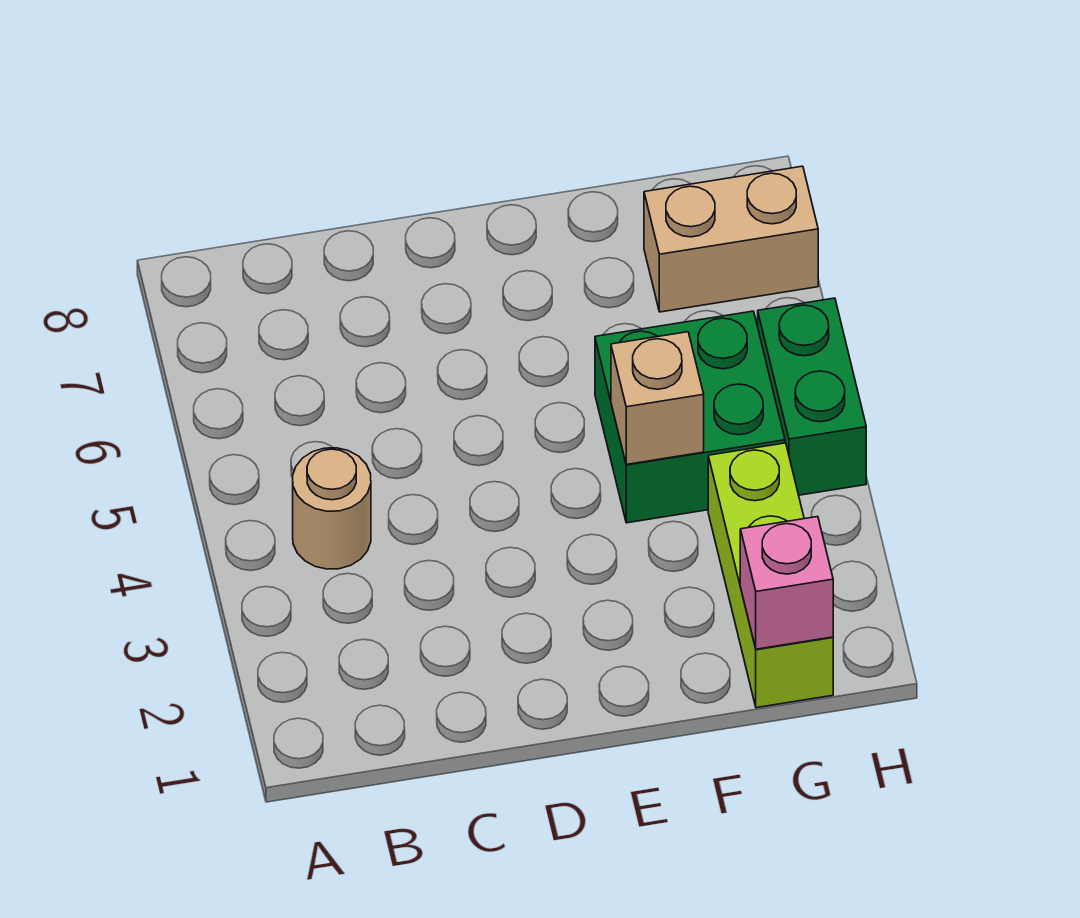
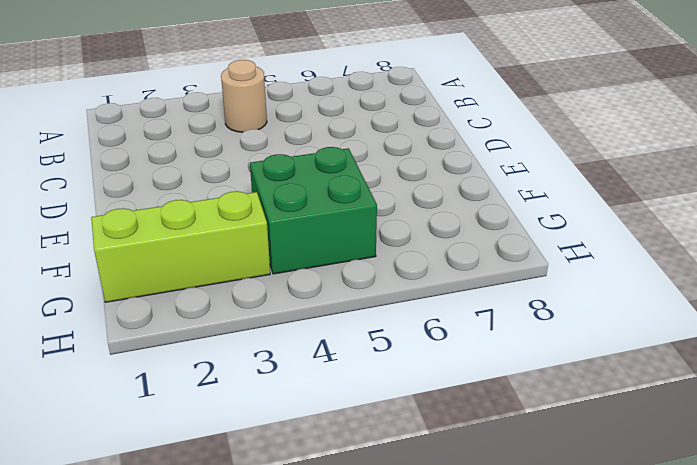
none -> tan 1x2 brick [644,166,818,312]
none -> green 1x2 brick [758,298,866,495]

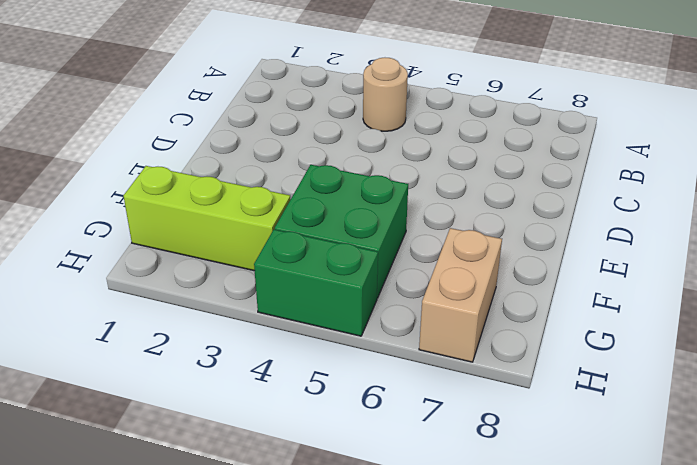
none -> tan 1x1 brick [611,332,704,465]
none -> pink 1x1 brick [740,517,833,649]

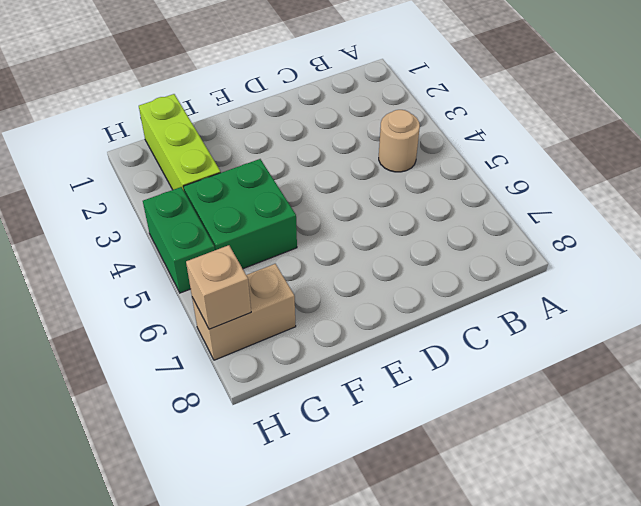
tan 1x1 brick [186,245,251,329] -> tan 1x1 brick moved to [611,332,704,465]
none -> pink 1x1 brick [740,517,833,649]

